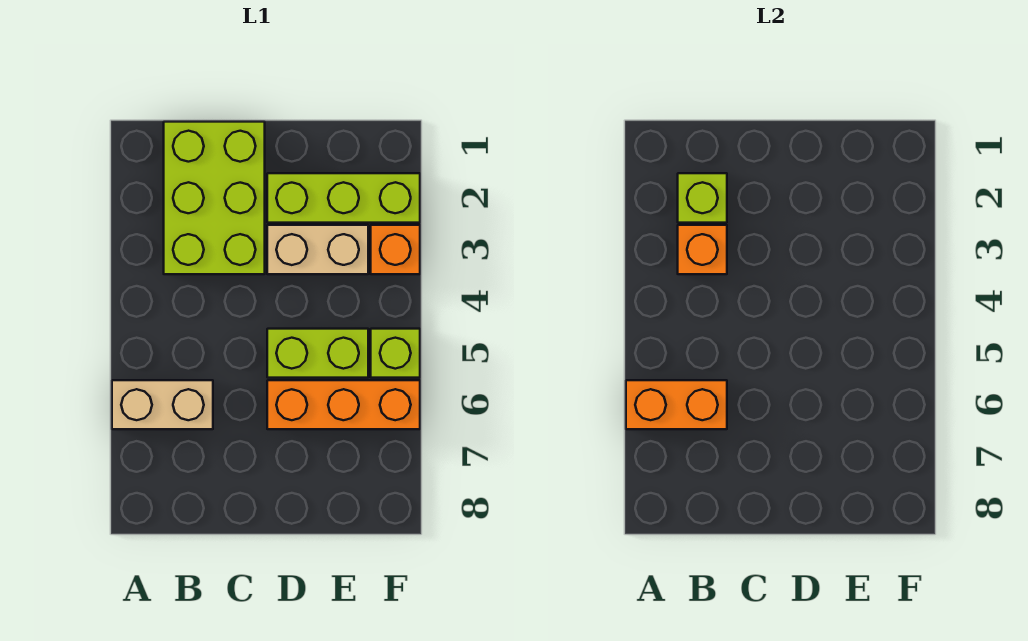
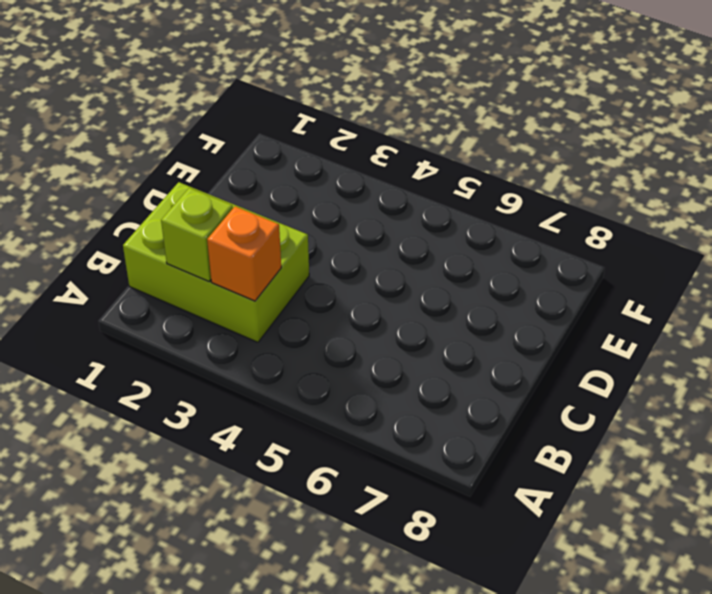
none -> tan 1x2 brick [112,380,213,429]
none -> lime 1x3 brick [267,173,420,223]

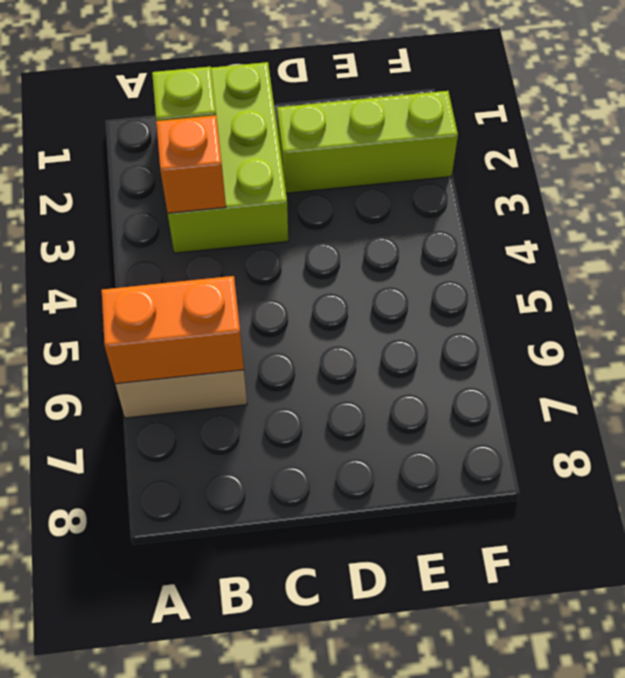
none -> tan 1x2 brick [267,225,368,274]
none -> lime 1x2 brick [267,329,368,378]

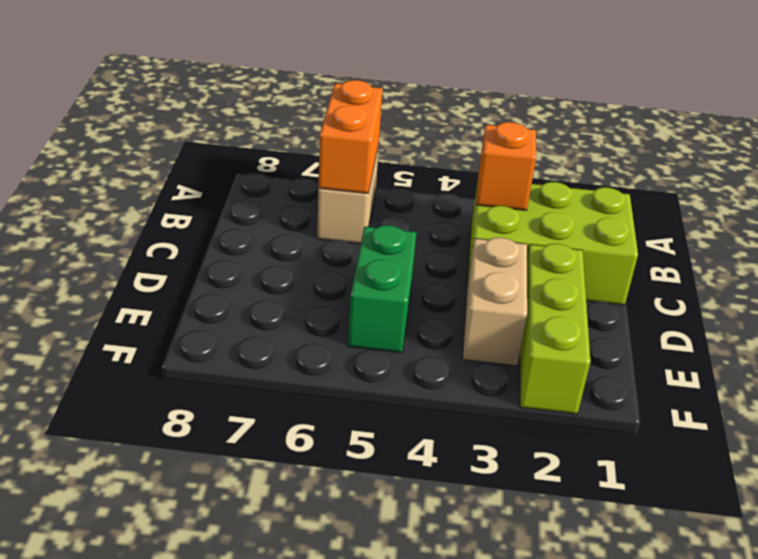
green 1x2 brick [348,225,416,353] -> lime 1x2 brick [267,329,368,378]
none -> orange 1x3 brick [267,380,420,429]
none -> orange 1x1 brick [371,225,420,274]

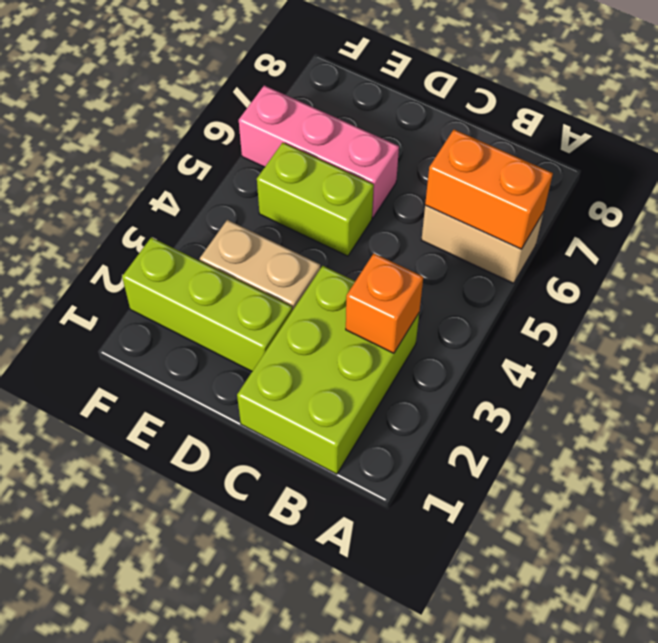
pink 1x3 brick [239,85,399,218] -> orange 1x3 brick [267,380,420,429]
none -> orange 1x1 brick [371,225,420,274]
none -> lime 1x1 brick [371,329,420,378]

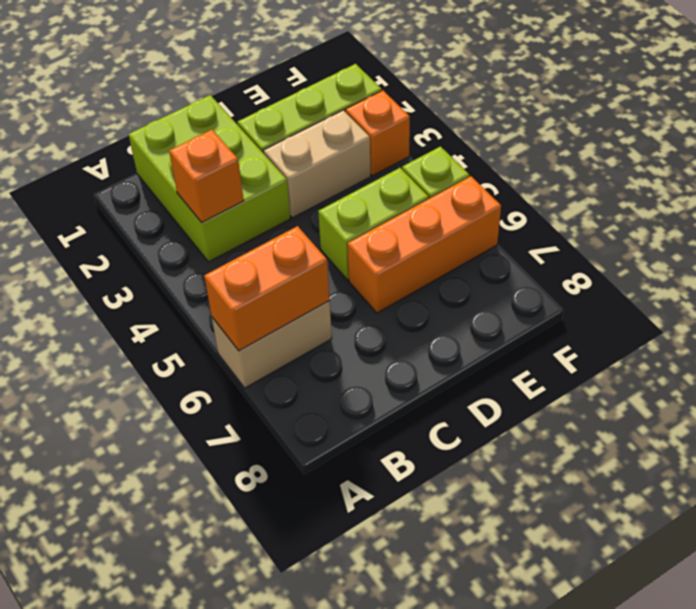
none -> lime 1x1 brick [678,173,727,223]

